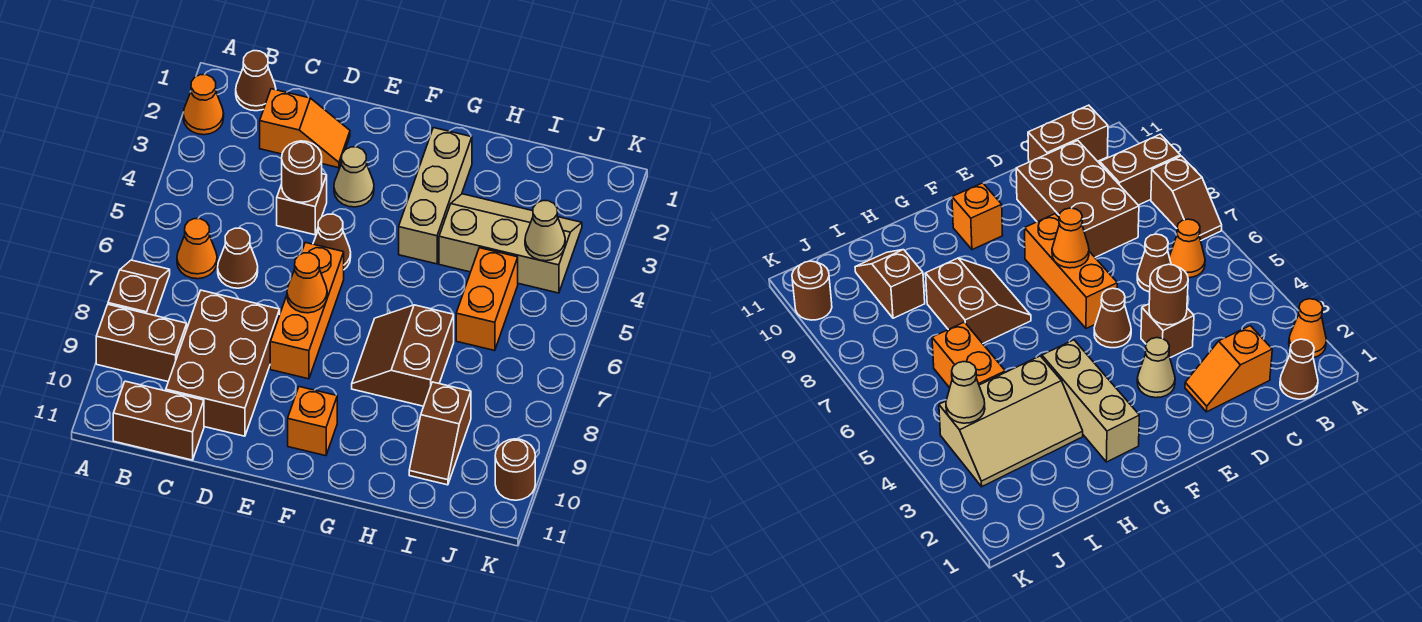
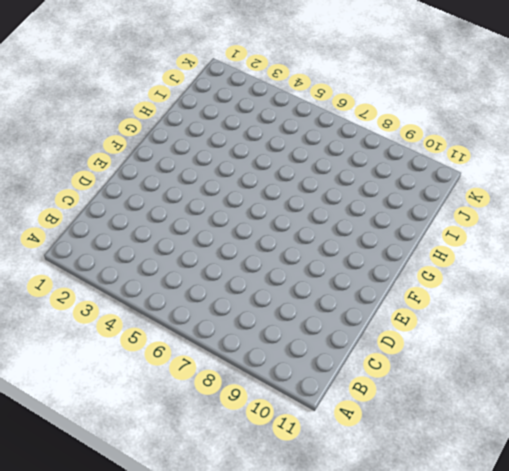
none -> orange 1x1 cone [183,75,224,135]
none -> brown 1x2 slope [108,260,170,316]
none -> brown 1x2 brick [96,305,187,381]

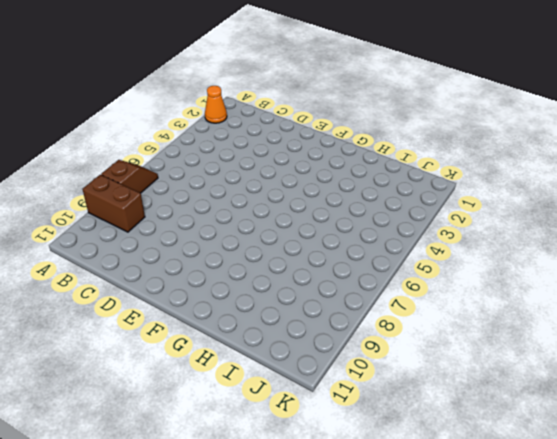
none -> brown 1x1 cone [236,51,276,111]
none -> orange 1x1 cone [177,219,217,279]
none -> brown 1x2 brick [113,381,204,460]

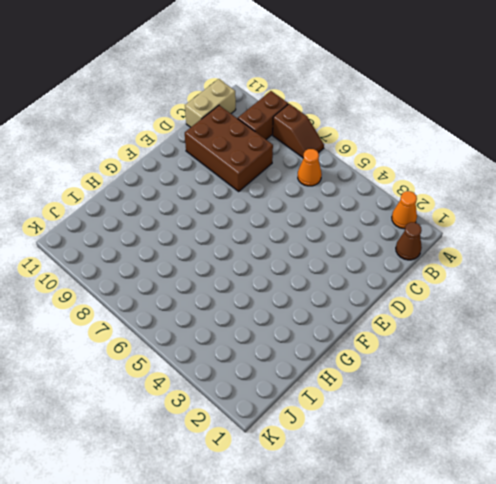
tan 1x2 brick [185,79,236,127] -> brown 1x2 brick [113,381,204,460]
none -> orange 1x2 slope [260,89,350,168]
none -> brown 1x1 cone [218,228,258,288]
none -> brown 1x1 brick [277,174,327,235]

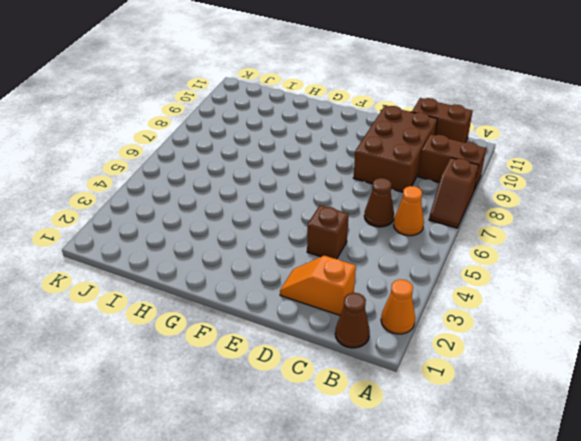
none -> tan 1x1 cone [334,147,374,207]
none -> brown 1x1 cone [313,214,351,269]
none -> orange 1x3 brick [270,242,344,379]

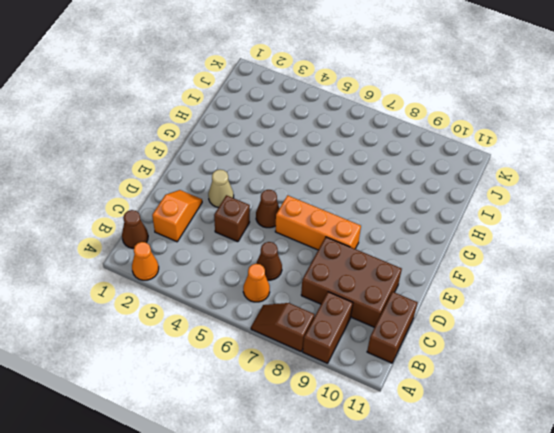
none -> orange 1x1 brick [288,387,337,456]
none -> tan 1x3 brick [399,128,472,264]
none -> brown 2x2 slope [352,305,454,406]

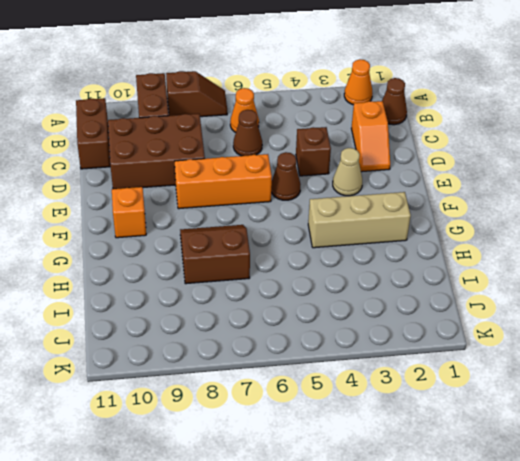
none -> tan 2x3 slope [439,194,582,293]
none -> orange 1x2 brick [456,248,518,351]
none -> brown 1x2 slope [409,382,471,485]

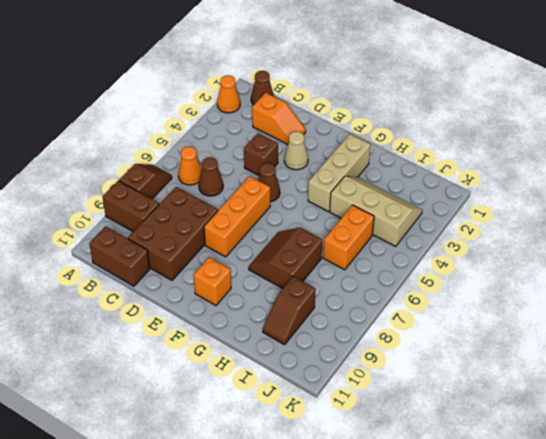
none -> brown 1x1 round brick [495,439,535,500]
none -> brown 1x1 round brick [282,141,322,202]
none -> orange 1x1 cone [287,253,327,313]

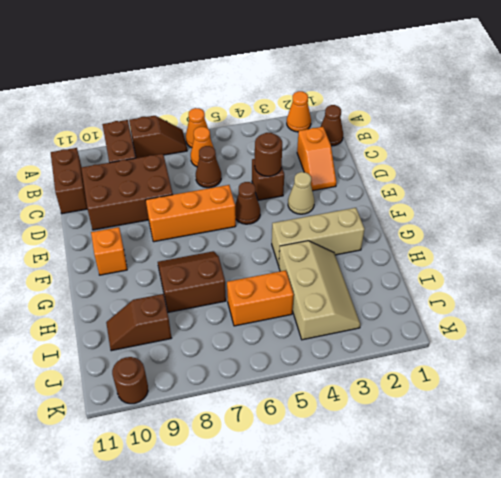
orange 1x1 cone [186,108,211,148] -> orange 1x1 cone moved to [287,253,327,313]
none -> tan 1x1 cone [525,201,565,261]

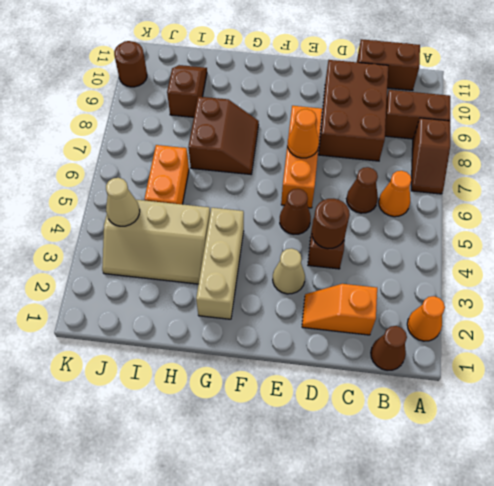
none -> orange 1x1 brick [288,387,337,456]

